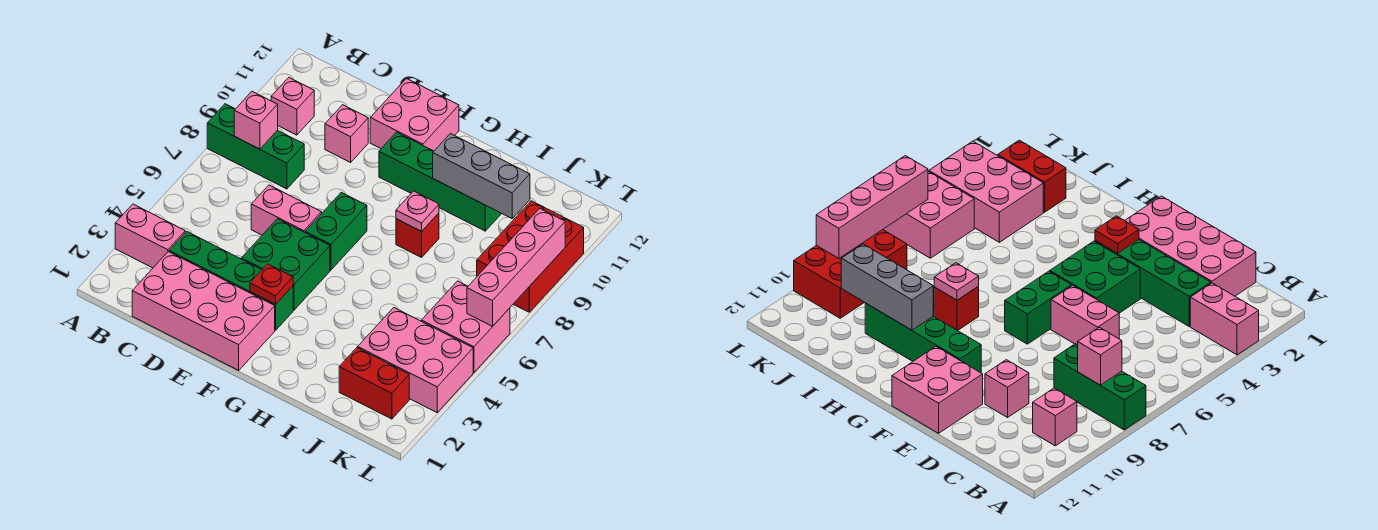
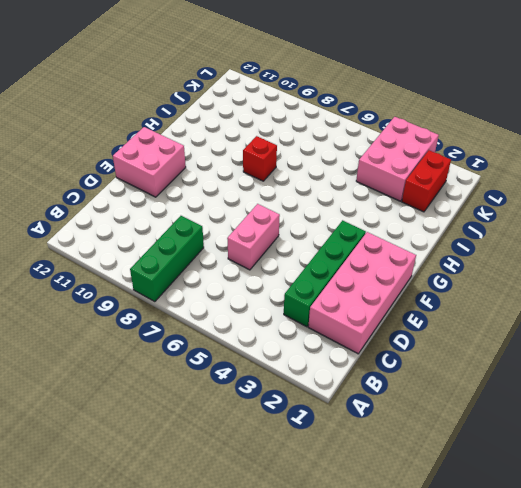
none -> pink 1x2 brick [115,204,185,268]
none -> pink 1x1 brick [271,78,314,135]
none -> pink 1x1 brick [325,105,368,162]

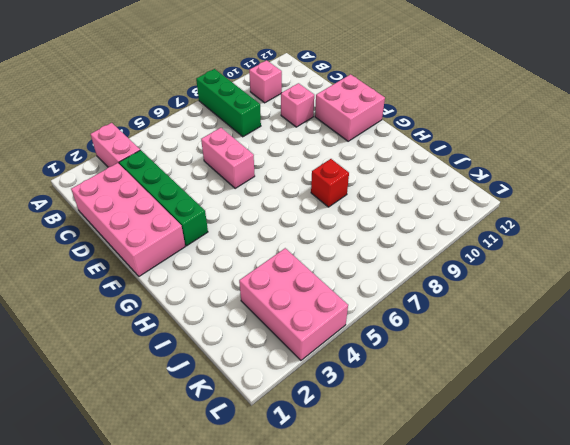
none -> green 2x2 brick [241,219,330,310]
none -> green 1x2 brick [305,192,367,270]
none -> green 1x4 brick [379,132,501,231]

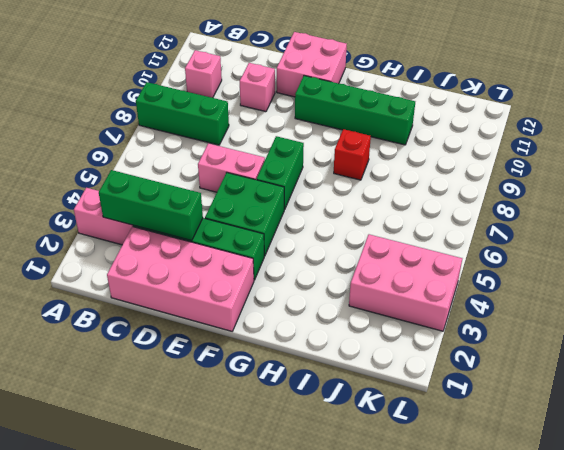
green 1x3 brick [99,170,203,241] -> none
none -> red 1x2 brick [339,348,409,419]
none -> pink 2x2 brick [422,281,510,372]
none -> red 2x3 brick [477,201,584,312]

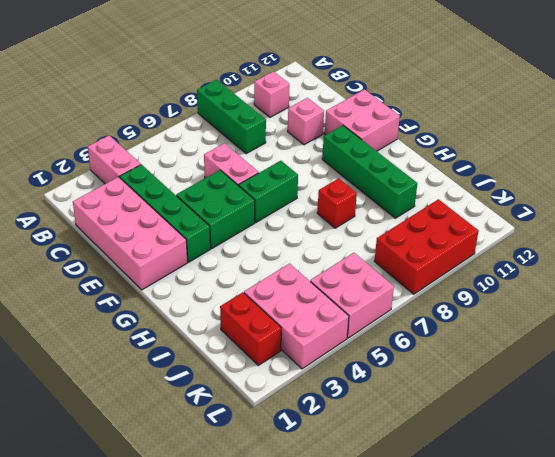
none -> pink 1x1 brick [234,92,278,149]
none -> red 1x1 plate [250,264,293,304]
none -> pink 1x1 plate [396,191,439,232]

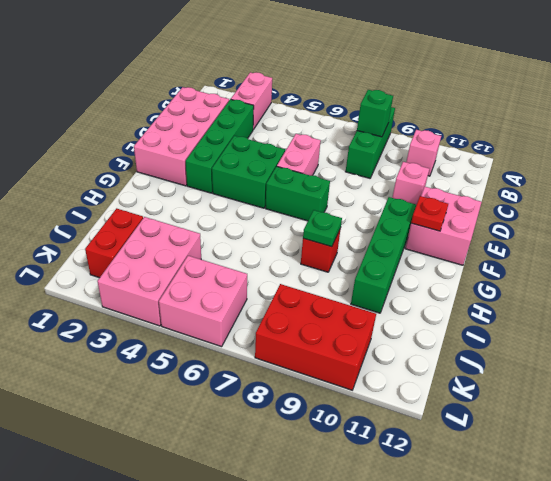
green 1x1 brick [357,90,393,137] -> pink 1x1 brick [234,92,278,149]
red 1x1 plate [411,196,448,231] -> red 1x1 plate moved to [250,264,293,304]
green 1x1 plate [303,210,342,247] -> pink 1x1 plate [396,191,439,232]
none -> grey 1x3 brick [433,134,530,218]
none -> pink 1x4 brick [467,209,565,327]

